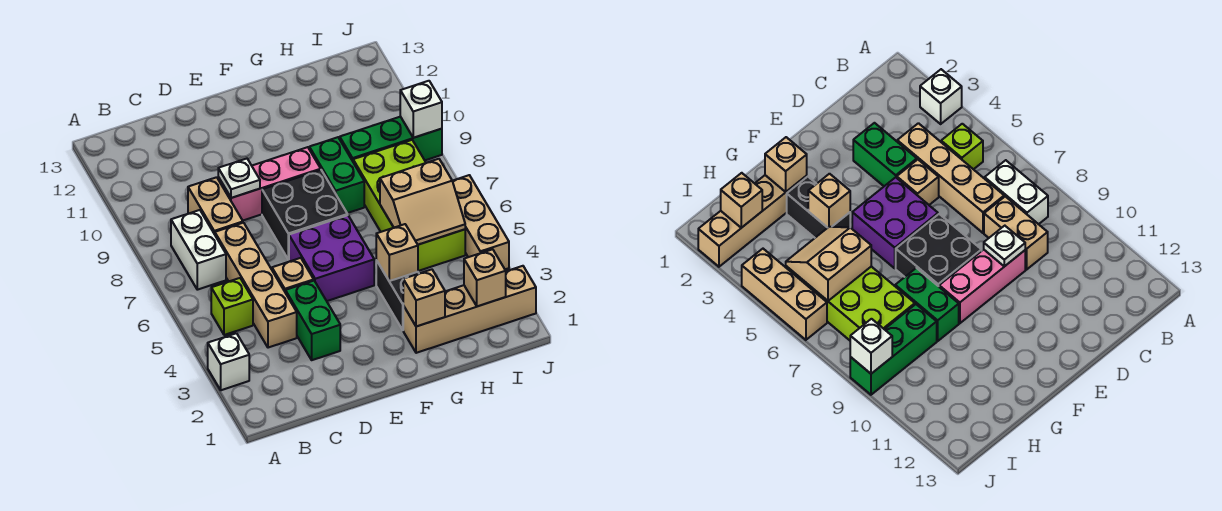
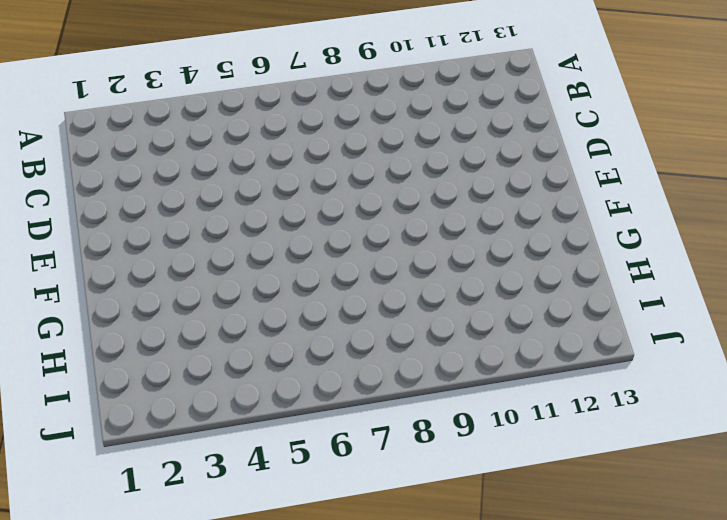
none -> white 1x1 brick [208,333,249,390]
none -> lime 1x1 brick [211,278,253,335]
none -> white 1x2 brick [171,210,226,290]

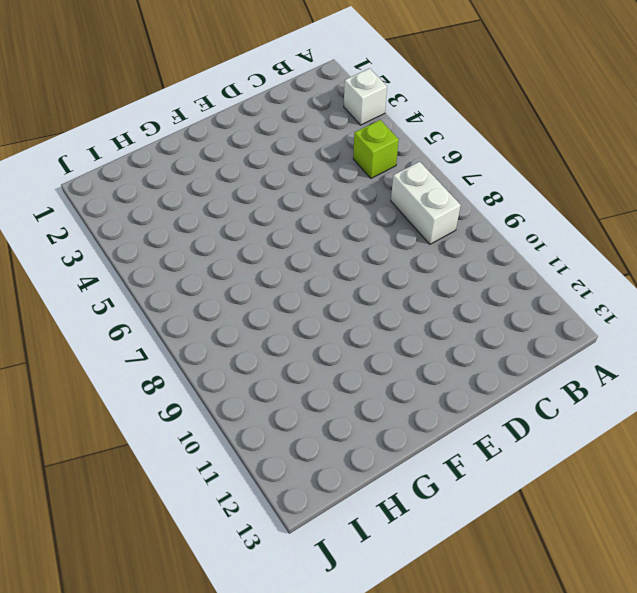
none -> tan 1x4 brick [215,223,297,348]
none -> tan 1x2 brick [188,177,243,234]
none -> green 1x2 brick [285,281,340,360]

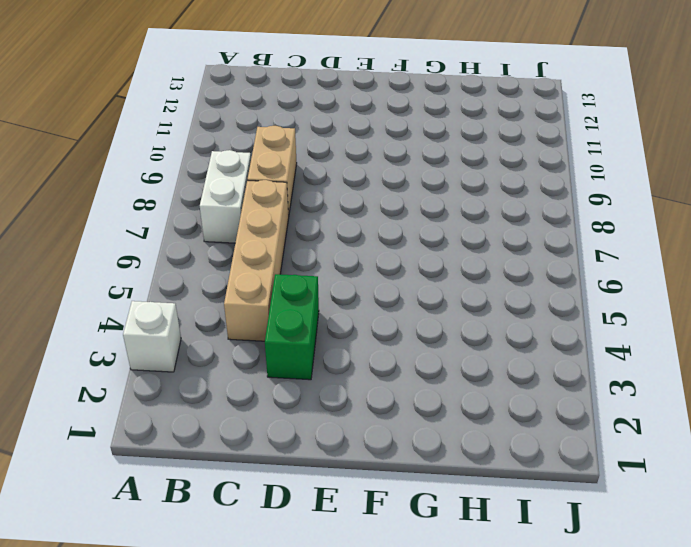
none -> lime 1x1 brick [211,278,253,335]
none -> tan 1x1 brick [272,258,314,291]
none -> pink 1x3 brick [218,147,321,220]

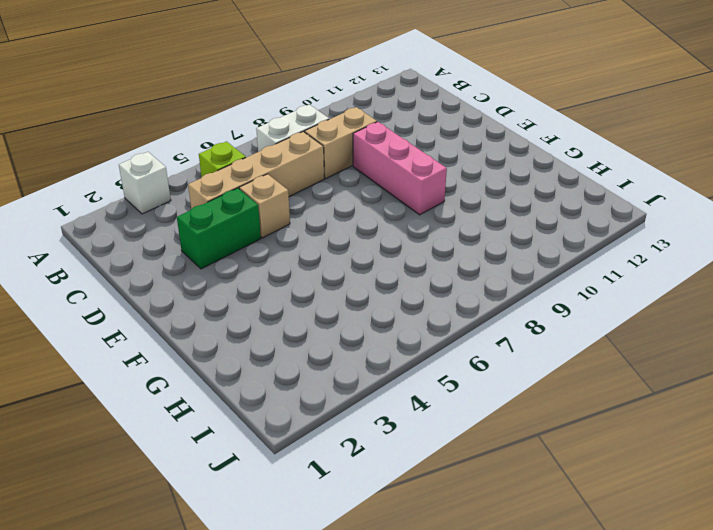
none -> purple 2x2 brick [289,215,374,301]
none -> black 2x2 brick [262,170,348,260]
none -> tan 1x4 brick [403,266,536,353]

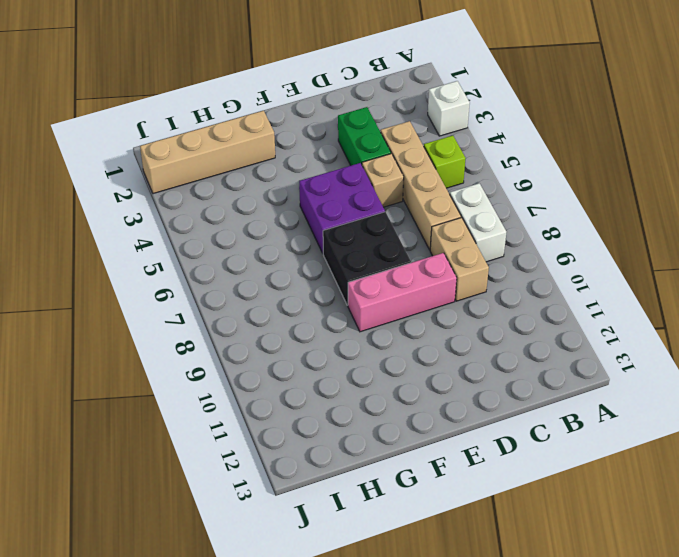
none -> black 1x2 brick [376,260,419,330]
none -> green 1x2 brick [309,137,364,213]
none -> lime 2x4 brick [353,140,465,271]

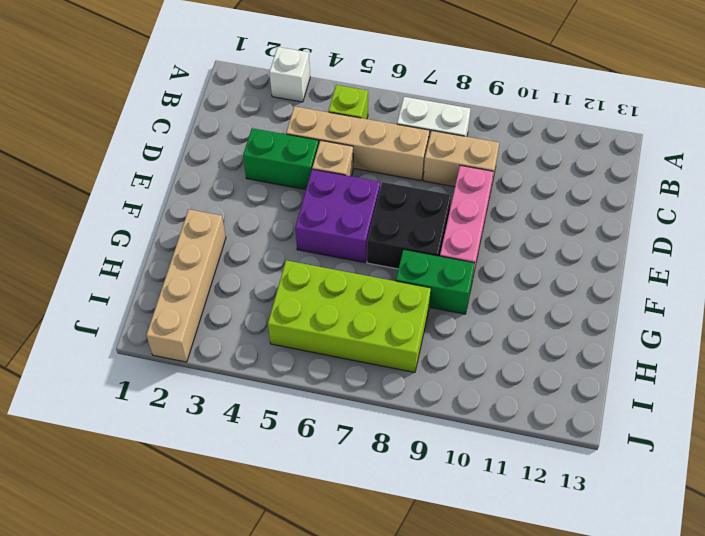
none -> black 1x2 brick [376,260,419,330]
none -> green 1x3 brick [340,117,442,161]
none -> tan 1x3 brick [453,175,509,269]

